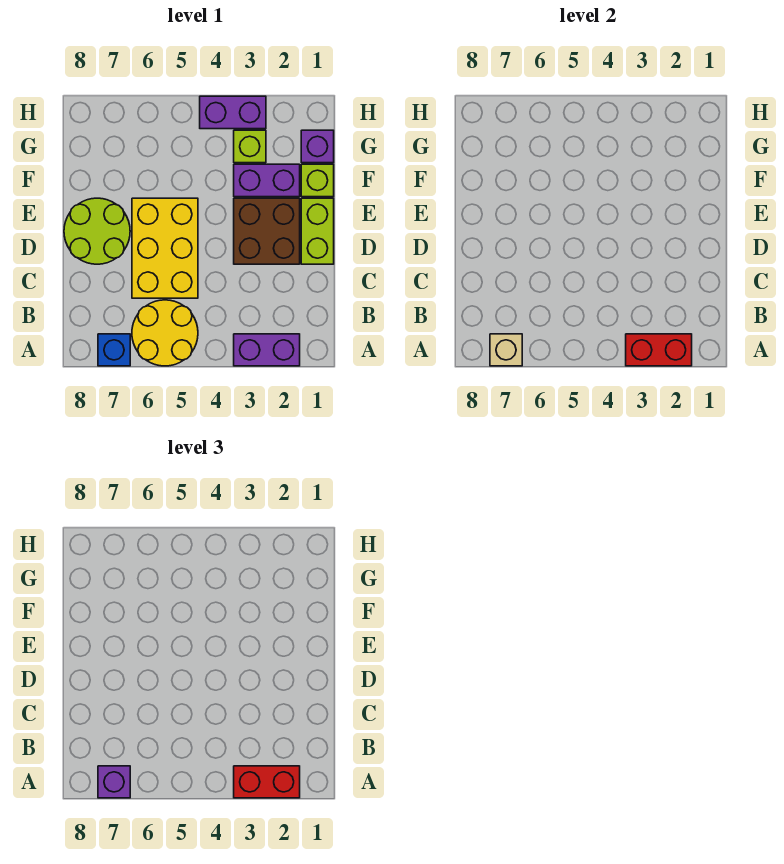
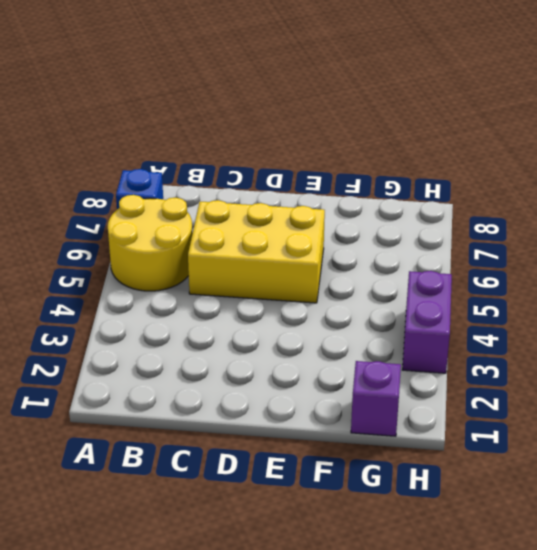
none -> purple 1x2 brick [234,334,300,366]
none -> lime 1x2 brick [301,198,334,264]
none -> brown 2x2 brick [234,198,300,264]

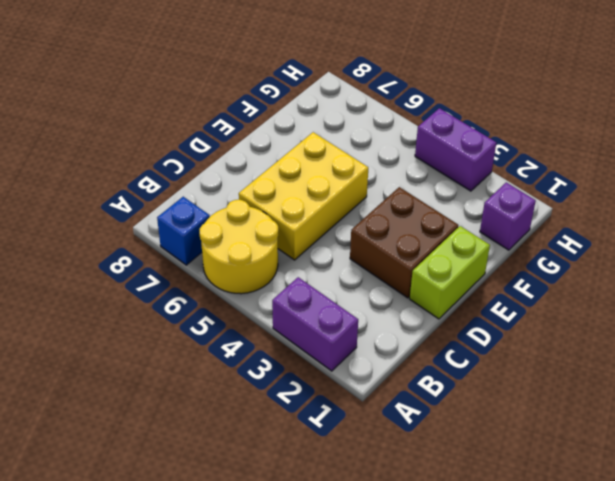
none -> lime 2x2 round brick [64,198,130,264]
none -> lime 1x1 brick [301,164,334,197]
none -> purple 1x2 brick [234,164,300,197]

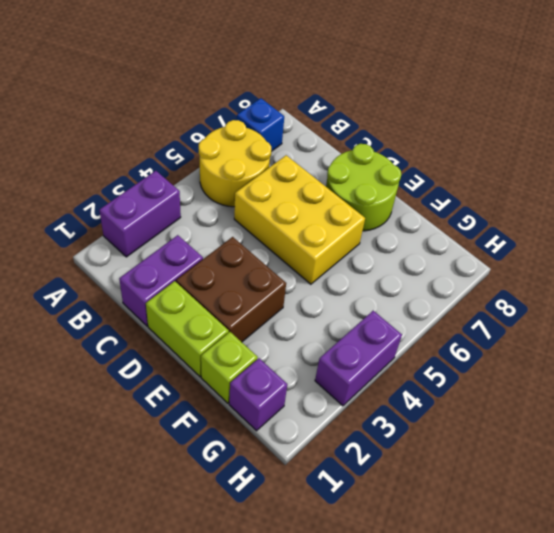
purple 1x2 brick [119,235,203,326] -> purple 1x2 brick moved to [234,164,300,197]
none -> lime 1x1 brick [234,130,266,163]
none -> red 1x2 brick [626,334,692,366]
none -> tan 1x1 brick [490,334,522,366]

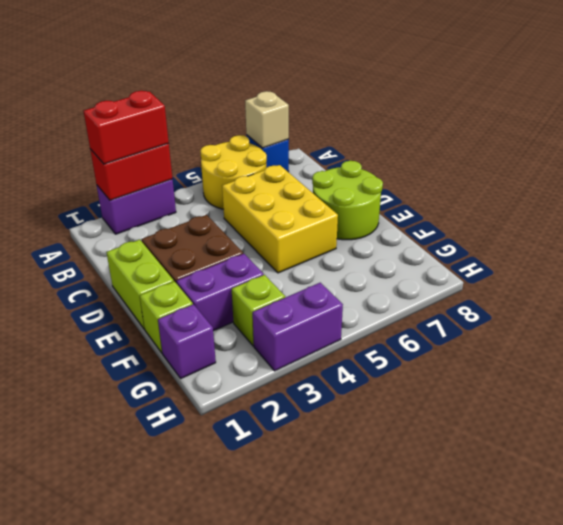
none -> purple 1x1 brick [98,766,130,798]

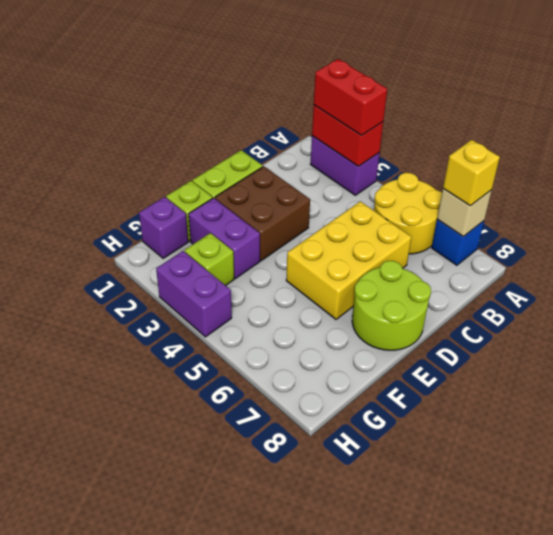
yellow 1x1 brick [443,140,500,206] -> purple 1x1 brick [98,766,130,798]

